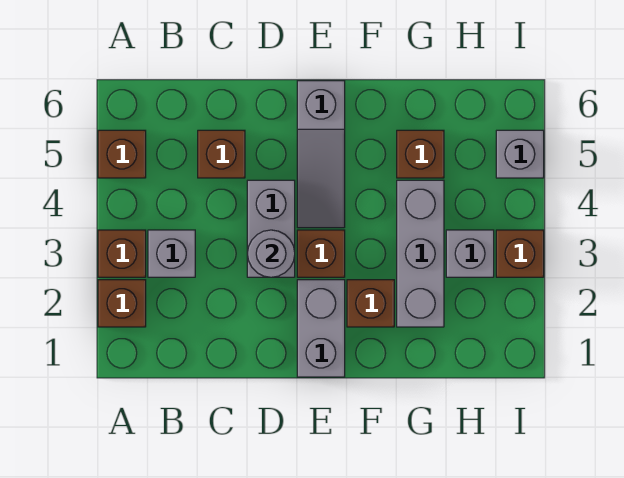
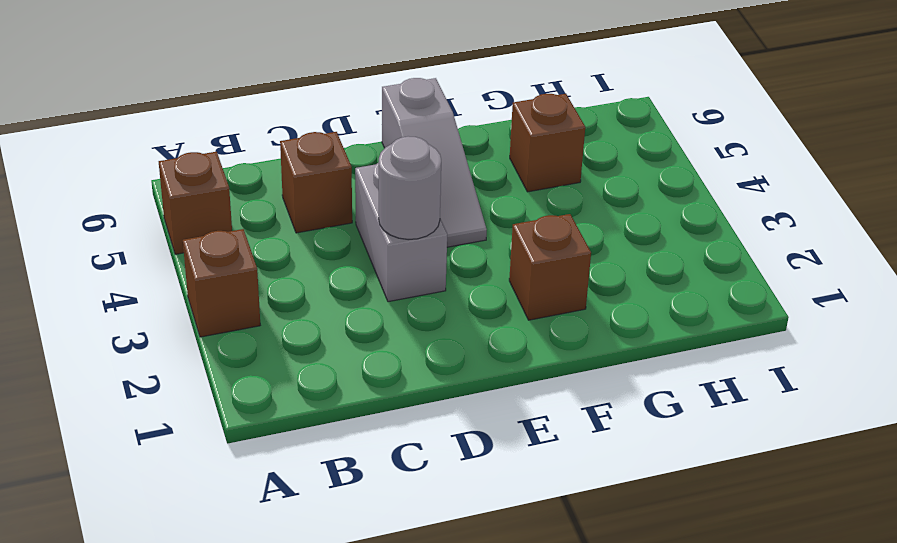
none -> brown 1x1 brick [98,280,146,327]
none -> grey 1x1 brick [148,230,195,277]
none -> grey 1x2 brick [297,280,345,377]

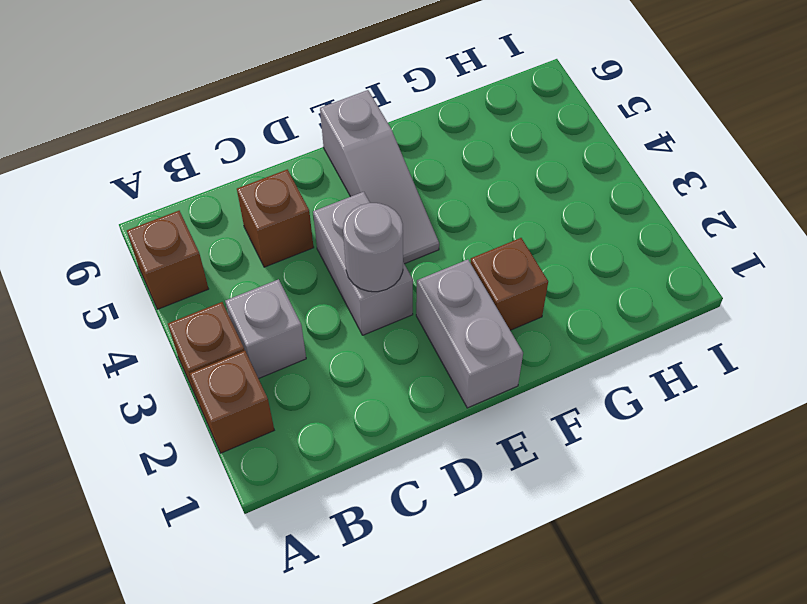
none -> brown 1x1 brick [297,230,345,277]
none -> grey 1x3 brick [397,180,444,327]
none -> brown 1x1 brick [397,130,444,178]

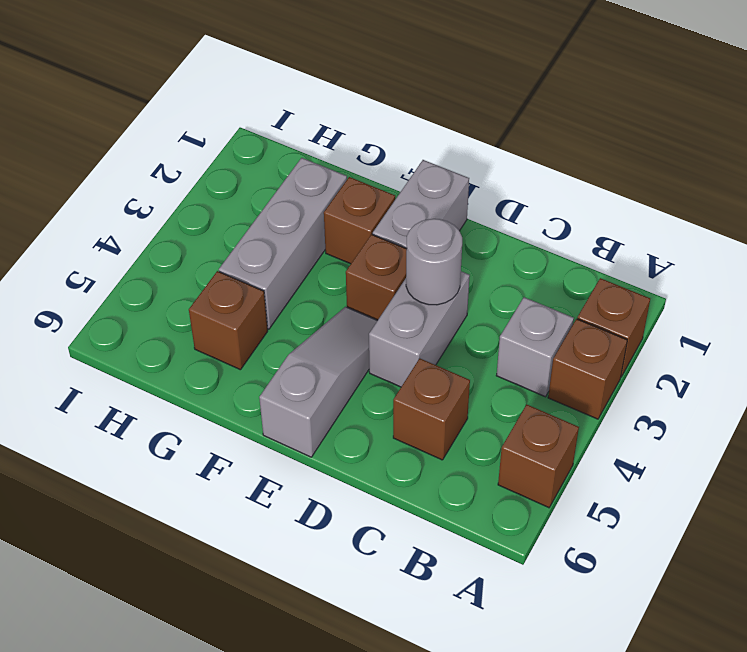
none -> grey 1x1 brick [446,230,494,277]
none -> brown 1x1 brick [496,230,544,277]
none -> grey 1x1 brick [496,130,544,178]

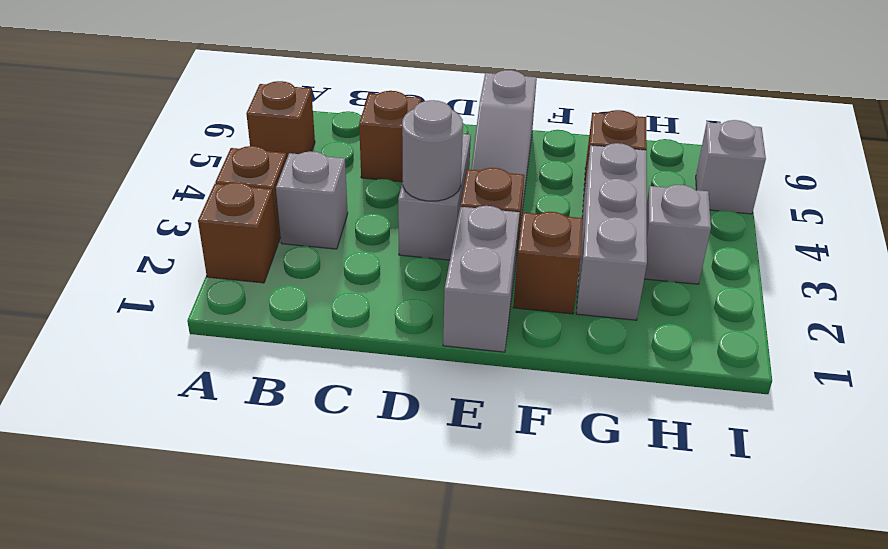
none -> brown 1x1 brick [496,230,544,277]

